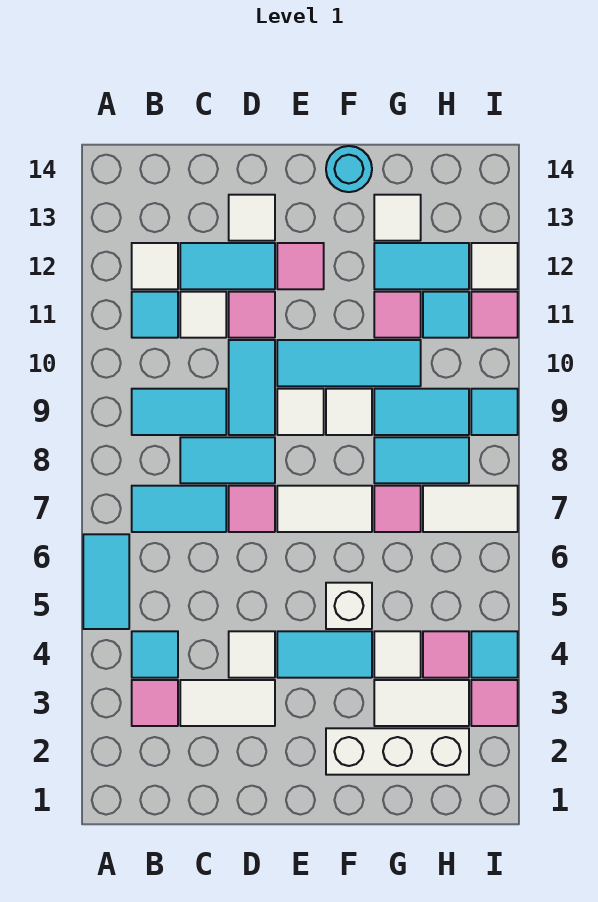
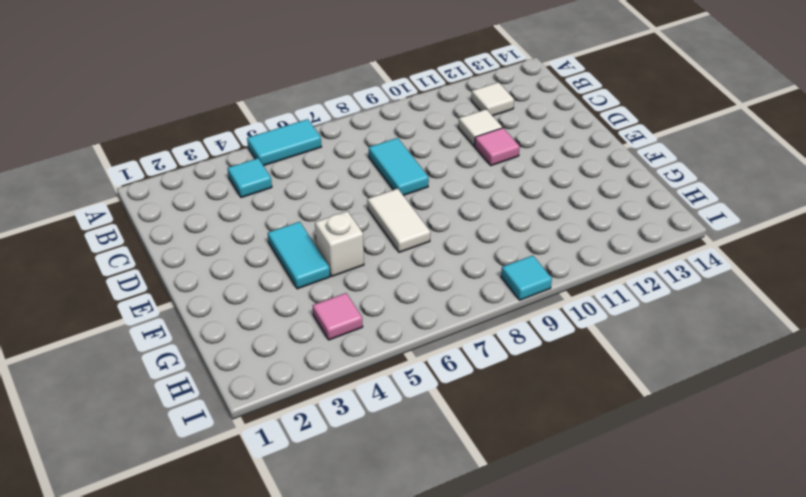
none -> pink 1x1 tile [132,680,178,726]
none -> cyan 1x2 tile [132,486,226,532]
none -> cyan 1x2 tile [132,389,226,435]
none -> cyan 1x1 tile [132,292,178,338]

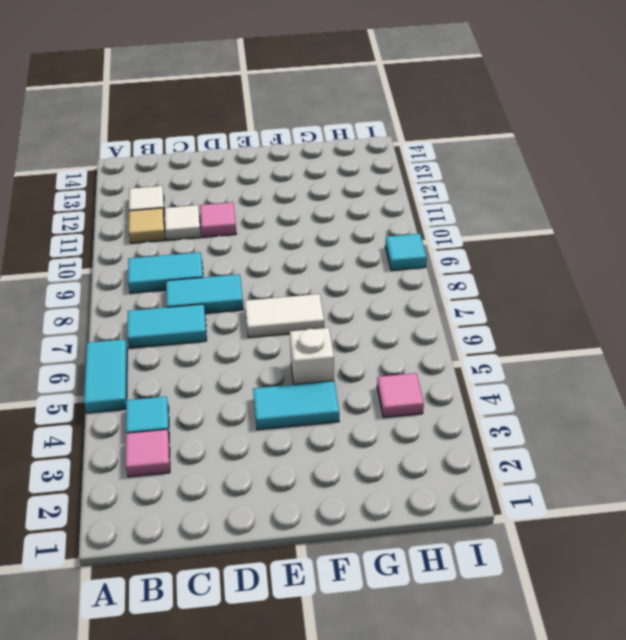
tan 1x1 tile [129,208,165,243] -> cyan 1x1 tile [132,292,178,338]
none -> white 1x2 tile [180,680,275,726]
none -> cyan 1x2 tile [180,243,275,289]
none -> white 1x1 tile [229,631,275,678]
none -> pink 1x1 tile [229,486,275,532]

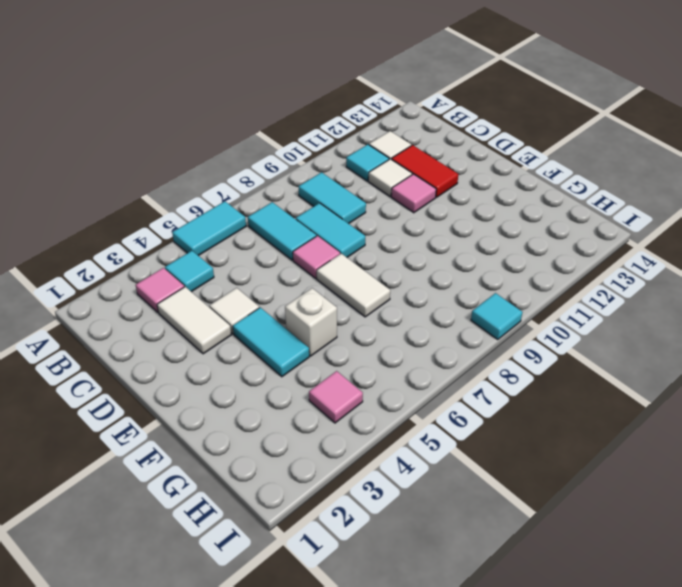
red 1x2 tile [391,145,458,197] -> cyan 1x2 tile [180,243,275,289]
none -> cyan 1x2 tile [229,340,275,435]
none -> white 1x1 tile [229,195,275,241]
none -> white 1x1 tile [277,389,324,435]
none -> cyan 1x3 tile [277,340,421,386]

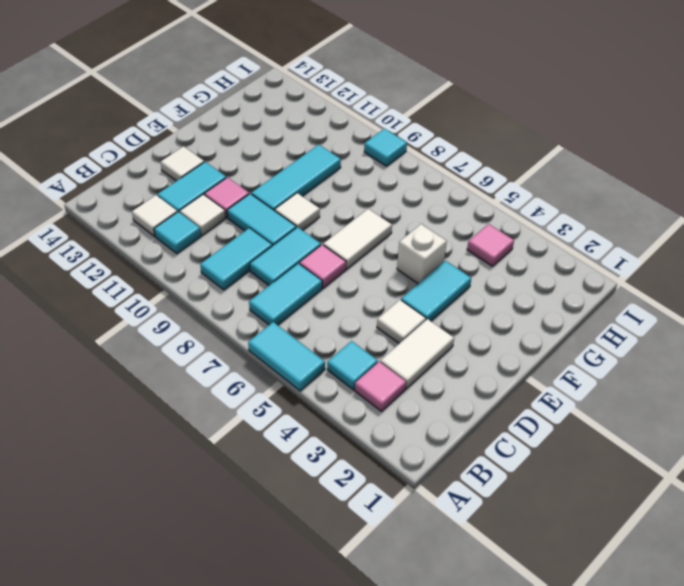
none -> pink 1x1 tile [277,243,324,289]
none -> white 1x3 brick [326,728,469,775]
none -> white 1x1 tile [326,389,372,435]
none -> cyan 1x1 round brick [326,146,372,192]

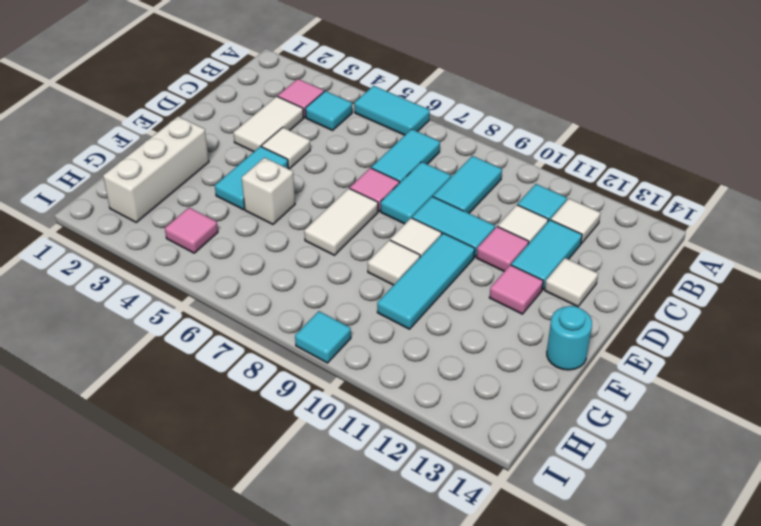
none -> white 1x2 tile [374,680,469,726]
none -> white 1x1 tile [374,631,421,678]
none -> pink 1x1 tile [374,486,421,532]
none -> cyan 1x2 tile [374,437,469,483]

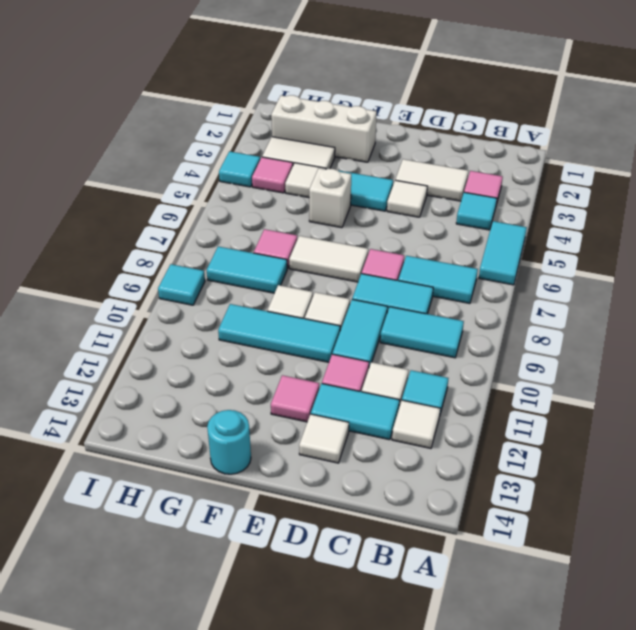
none -> cyan 1x2 tile [374,389,469,435]
none -> pink 1x1 tile [374,292,421,338]
none -> cyan 1x2 tile [374,243,469,289]
none -> white 1x1 tile [374,195,421,241]

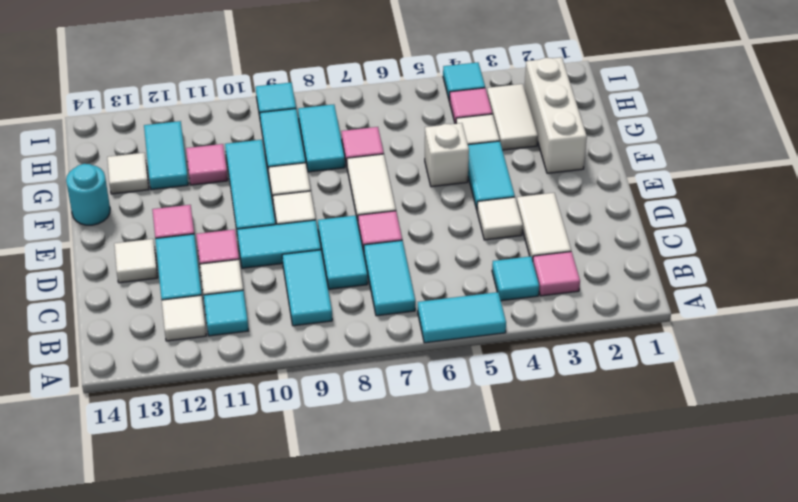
none -> white 1x2 tile [423,486,518,532]
none -> cyan 1x1 tile [423,292,469,338]
none -> pink 1x1 tile [471,680,518,726]
none -> pink 1x1 tile [471,292,518,338]

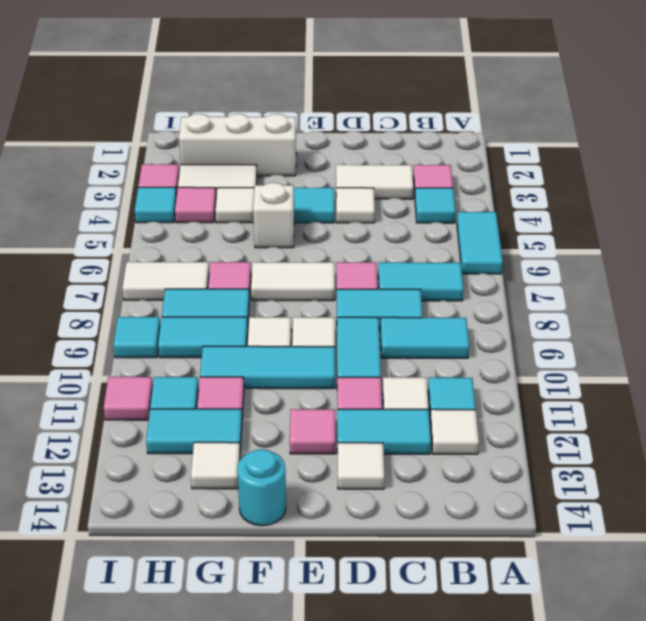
none -> white 1x1 tile [471,243,518,289]

